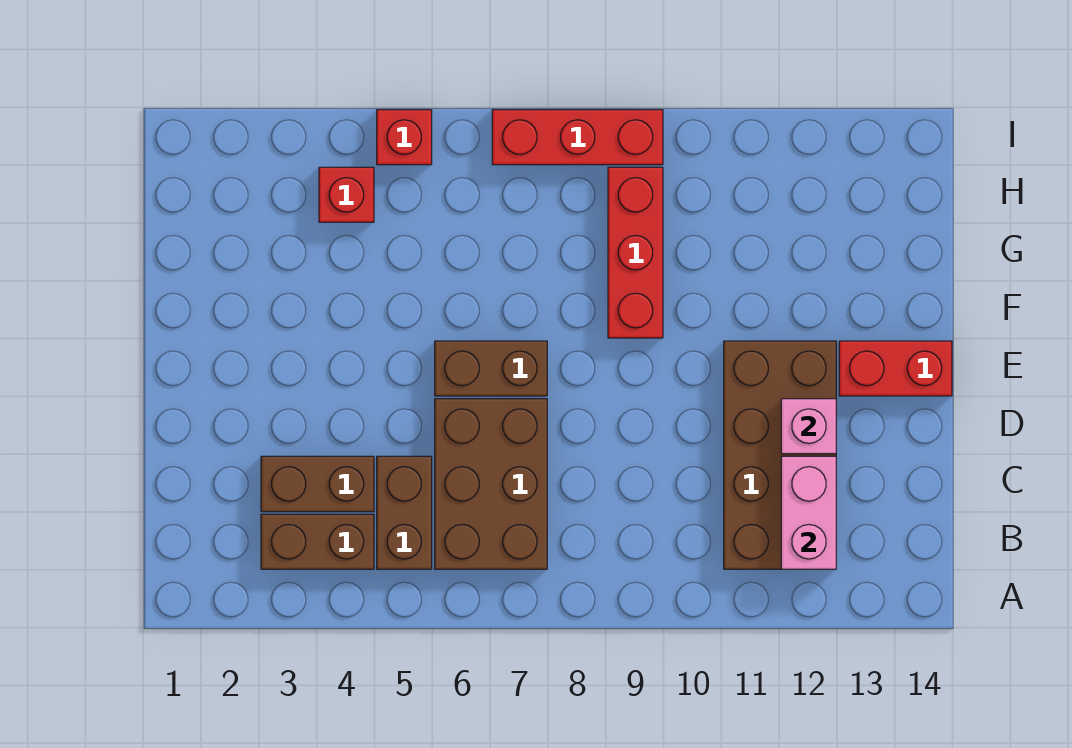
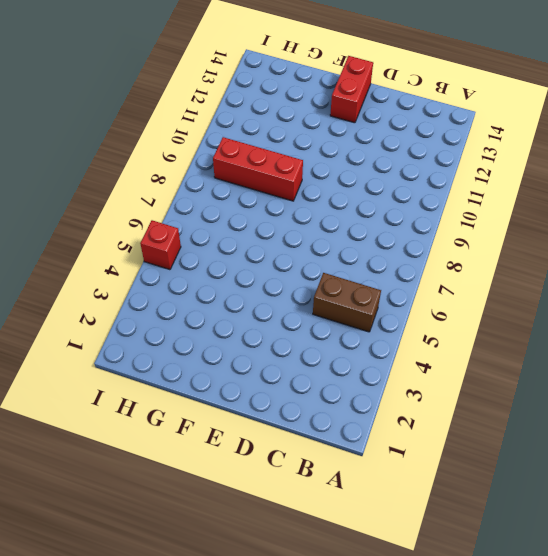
none -> brown 1x2 brick [261,514,374,569]
none -> brown 2x3 brick [435,399,547,569]
none -> brown 2x4 brick [724,341,836,569]

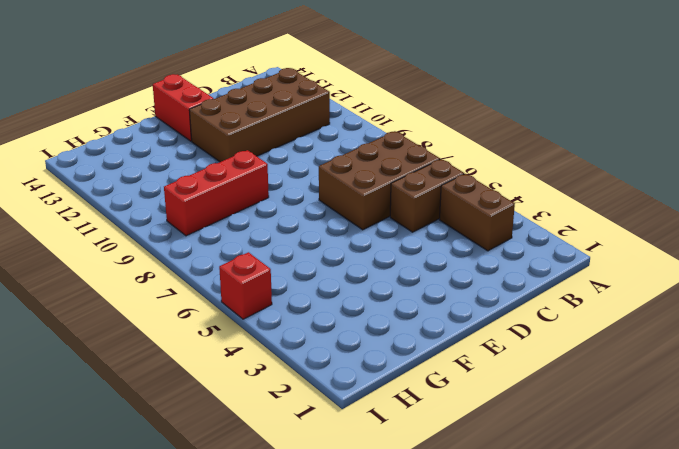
none -> brown 1x2 brick [261,456,374,512]
none -> brown 1x2 brick [435,341,547,396]
none -> red 1x1 brick [319,167,374,222]

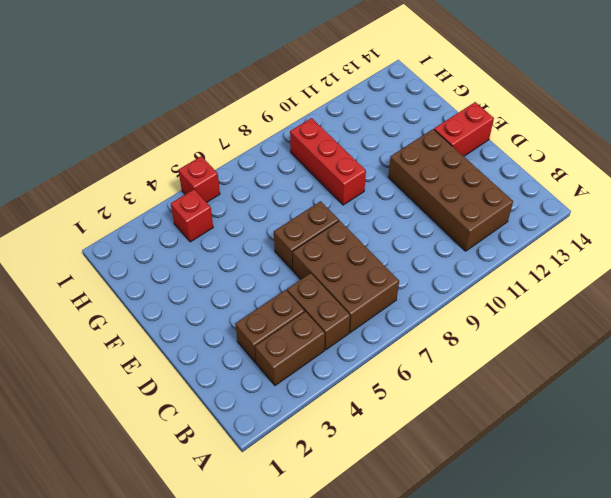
none -> red 1x3 brick [492,110,663,165]
none -> pink 1x2 brick [781,456,836,569]
none -> pink 1x1 brick [781,399,836,454]

